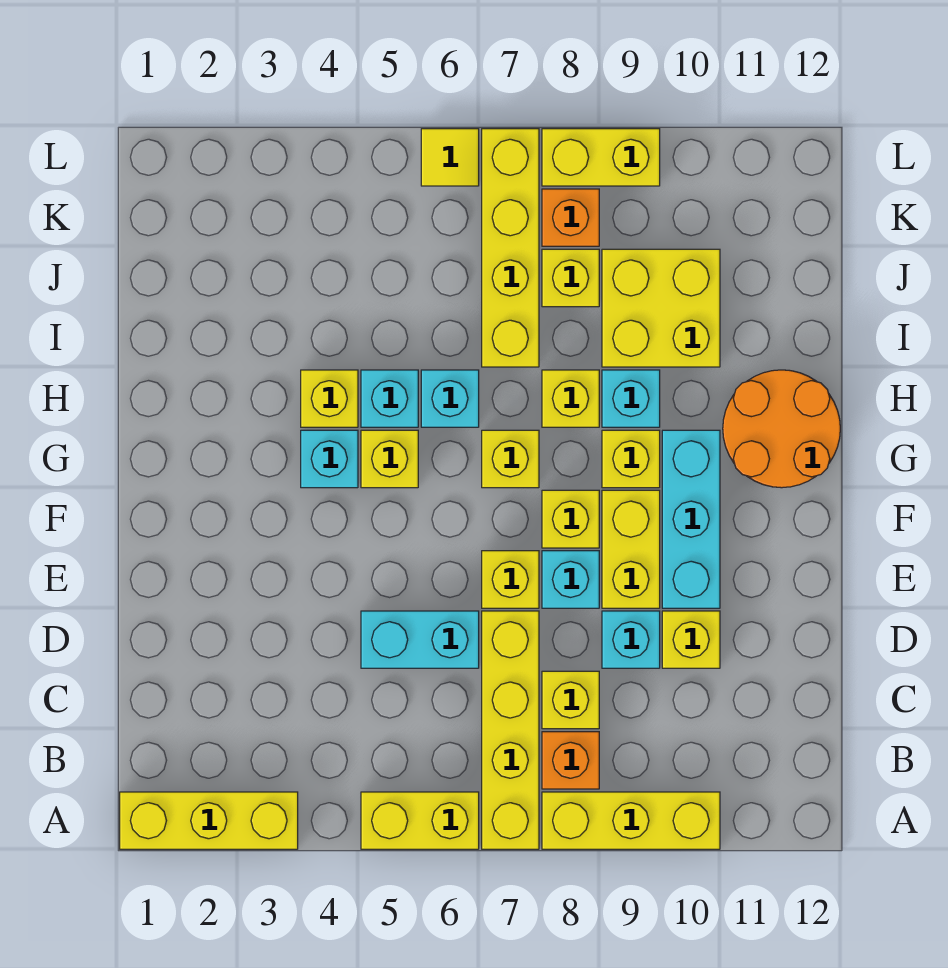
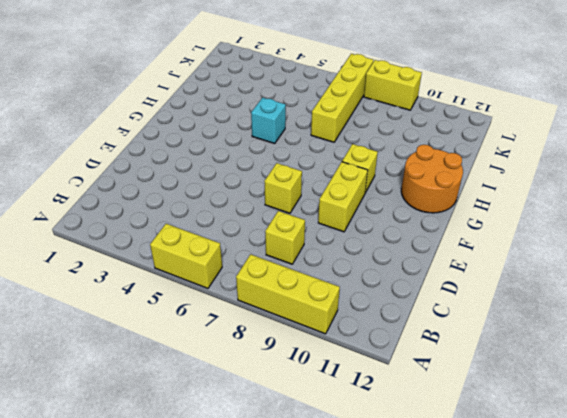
none -> yellow 1x3 brick [120,792,298,849]
none -> yellow 1x4 brick [482,611,539,849]
none -> orange 1x1 brick [542,732,599,789]
none -> cyan 1x2 brick [361,611,479,668]

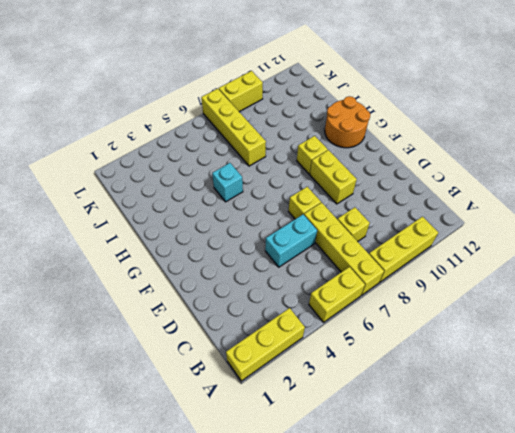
none -> orange 1x1 brick [542,732,599,789]
none -> cyan 1x1 brick [602,611,660,668]
none -> yellow 1x1 brick [662,611,720,668]
none -> cyan 1x1 brick [542,551,599,608]

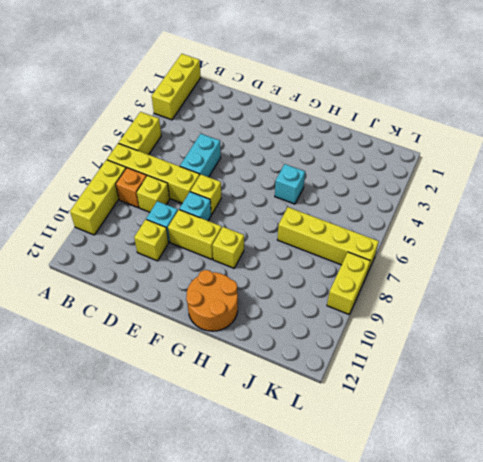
none -> cyan 1x3 brick [662,430,720,608]
none -> yellow 1x1 brick [542,490,599,548]
none -> cyan 1x1 brick [301,430,358,488]
none -> yellow 1x1 brick [361,430,418,488]

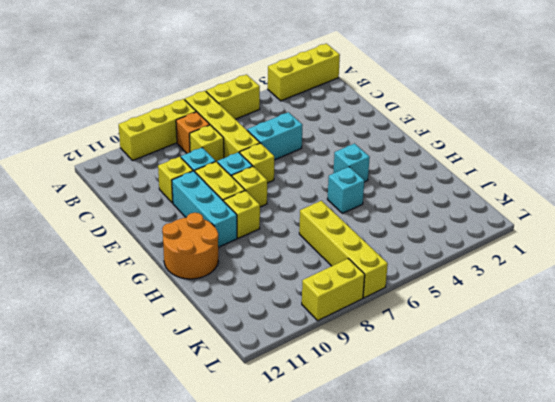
none -> yellow 1x1 brick [361,430,418,488]
none -> yellow 1x1 brick [482,430,539,488]
none -> yellow 1x1 brick [301,370,358,427]
none -> cyan 1x1 brick [421,370,479,427]

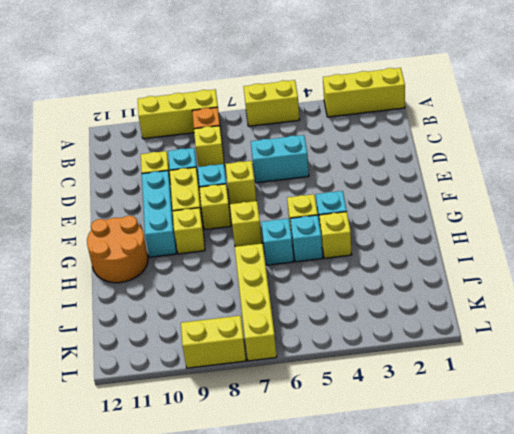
none -> yellow 1x4 brick [482,611,539,849]
none -> yellow 1x1 brick [542,370,599,427]
none -> cyan 1x1 brick [602,370,660,427]
none -> yellow 2x2 brick [602,249,720,367]

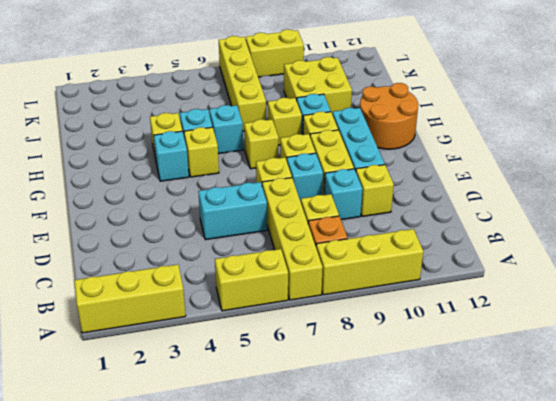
none -> yellow 1x1 brick [542,249,599,307]
none -> orange 1x1 brick [542,189,599,246]
none -> yellow 1x1 tile [421,129,479,186]

